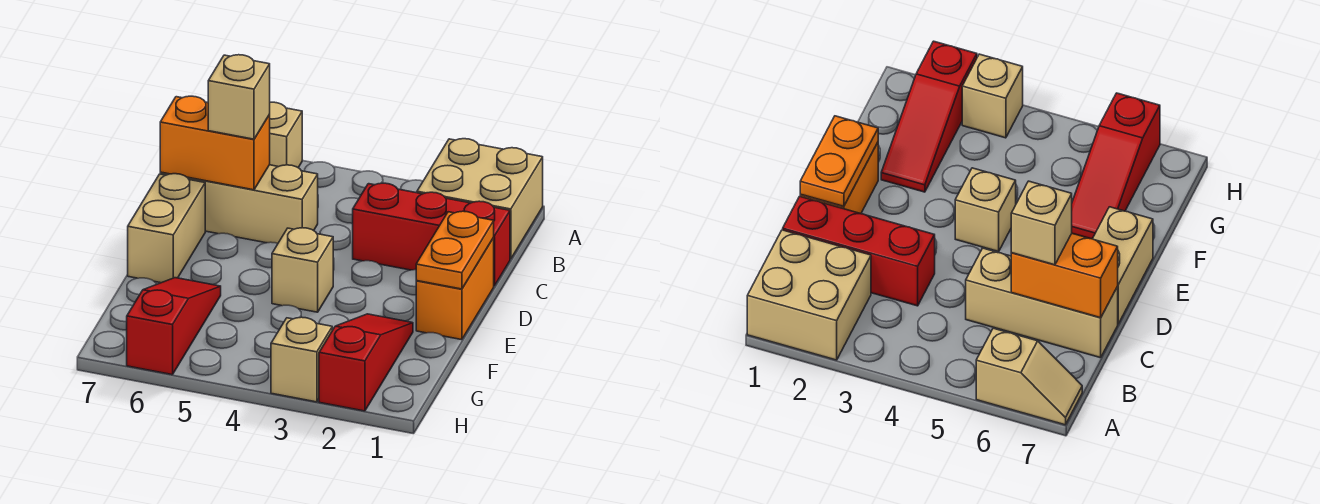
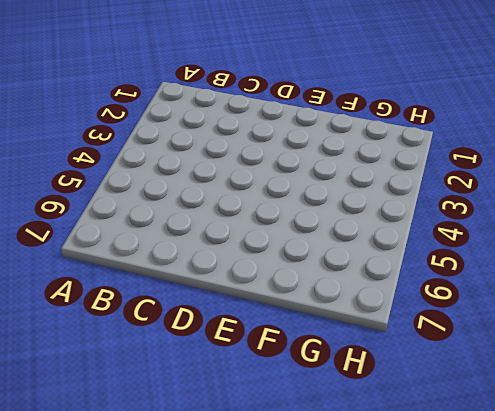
none -> tan 2x2 brick [417,139,543,259]
none -> tan 1x2 slope [269,102,302,167]
none -> red 1x3 brick [353,183,510,286]

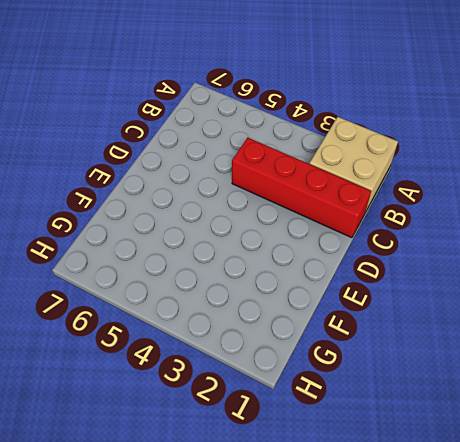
red 1x4 brick [232,138,371,238] -> red 1x3 brick [353,183,510,286]
none -> tan 1x2 slope [269,102,302,167]
none -> tan 1x3 brick [160,165,318,243]
none -> orange 1x2 brick [416,238,494,340]

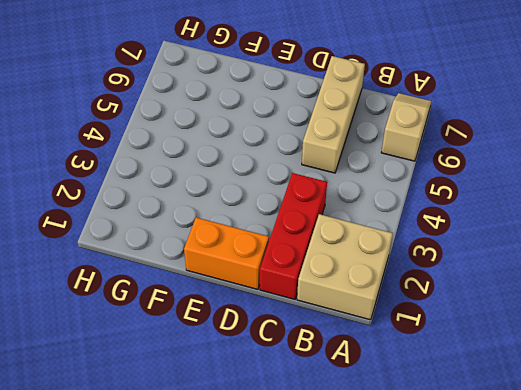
none -> tan 1x2 brick [128,174,205,283]
none -> tan 1x1 brick [272,228,333,312]
none -> red 1x3 slope [319,314,413,411]

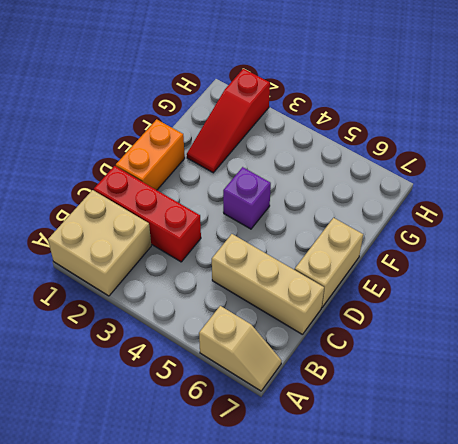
purple 1x1 brick [223,167,271,229] -> tan 1x1 brick [272,228,333,312]
none -> red 1x3 slope [127,278,221,375]
none -> tan 1x1 brick [271,317,332,402]
none -> orange 1x2 brick [160,96,270,190]

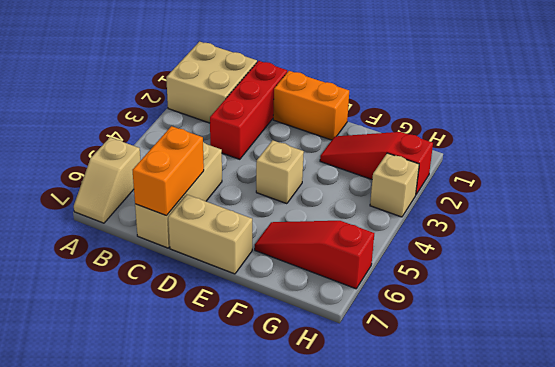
none -> orange 1x2 plate [416,211,494,289]
none -> tan 1x1 brick [208,55,270,139]

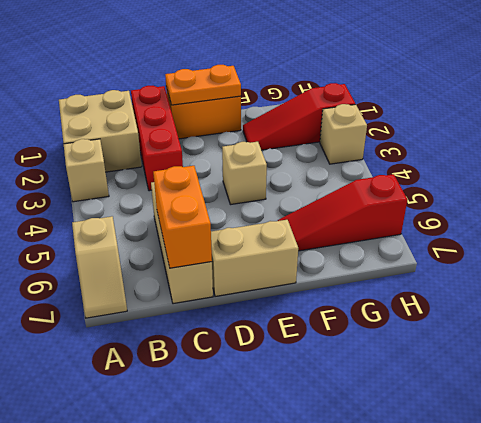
tan 1x1 brick [64,139,109,202] -> tan 1x1 brick moved to [208,55,270,139]

